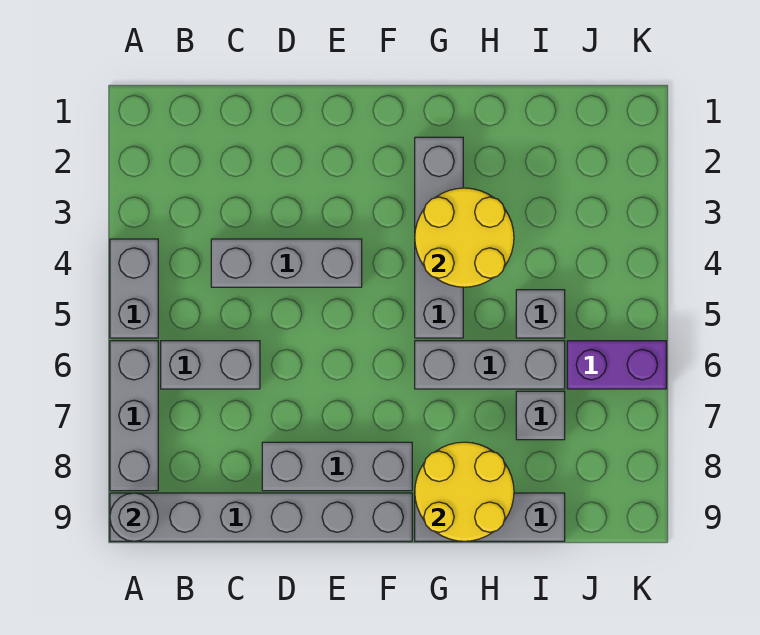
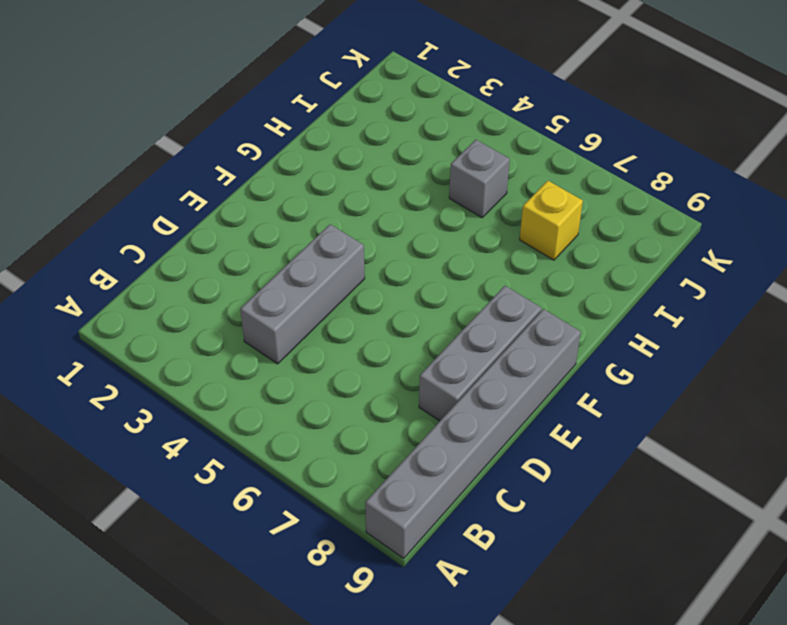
yellow 1x1 brick [520,181,583,260] -> grey 1x1 brick [516,391,565,440]
none -> grey 1x2 brick [110,239,158,338]
none -> grey 1x3 brick [110,341,158,491]
none -> grey 1x2 brick [161,341,260,389]

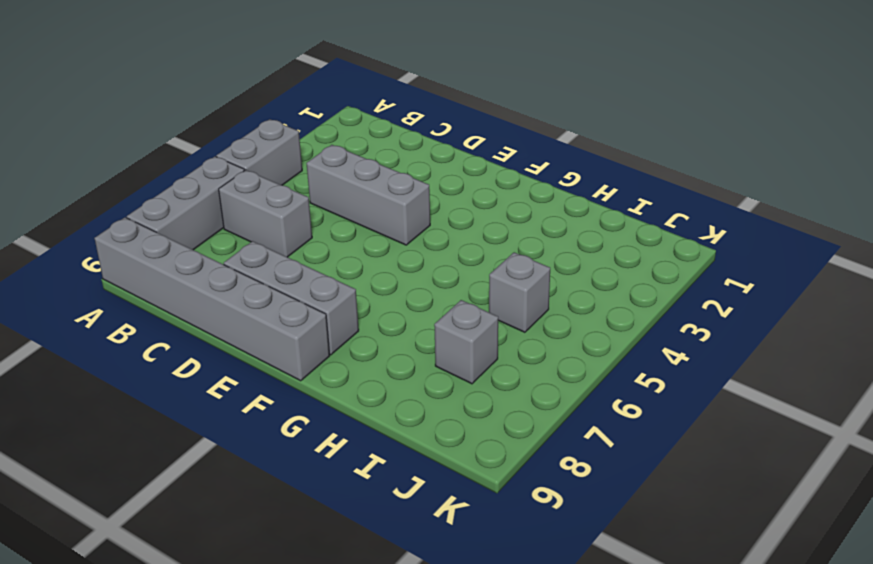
none -> grey 1x4 brick [415,137,463,338]
none -> grey 1x3 brick [415,341,565,389]
none -> grey 1x3 brick [415,493,565,541]

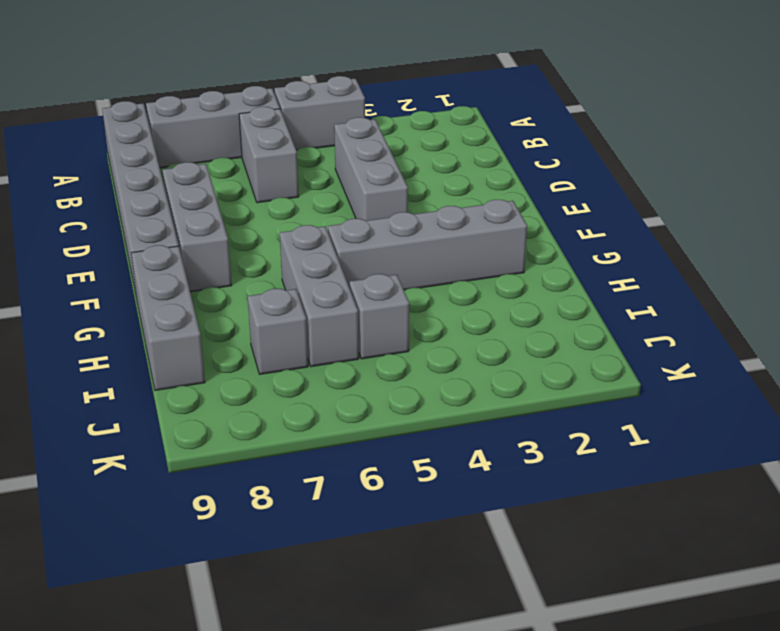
none -> purple 1x2 brick [567,341,666,389]
none -> grey 1x1 round brick [110,493,158,541]
none -> yellow 2x2 round brick [415,188,514,287]

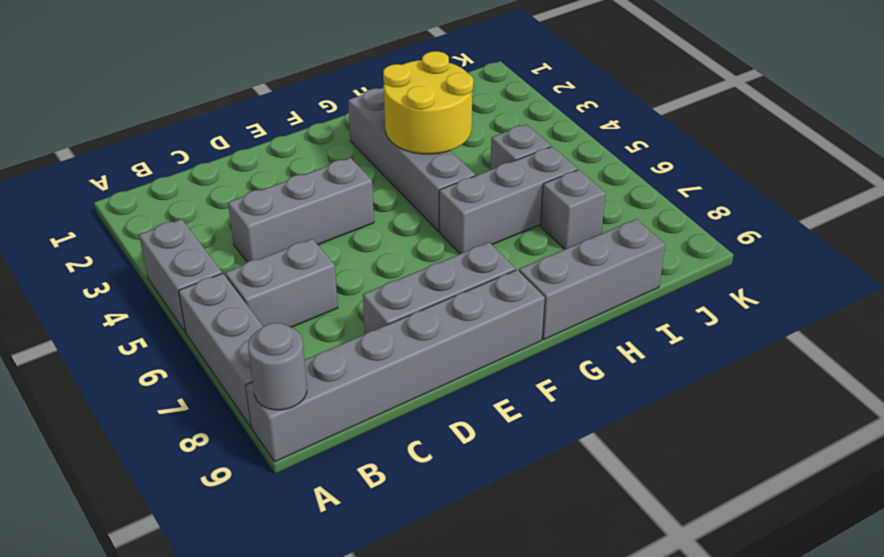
none -> purple 1x2 brick [567,341,666,389]
none -> yellow 2x2 round brick [415,442,514,541]

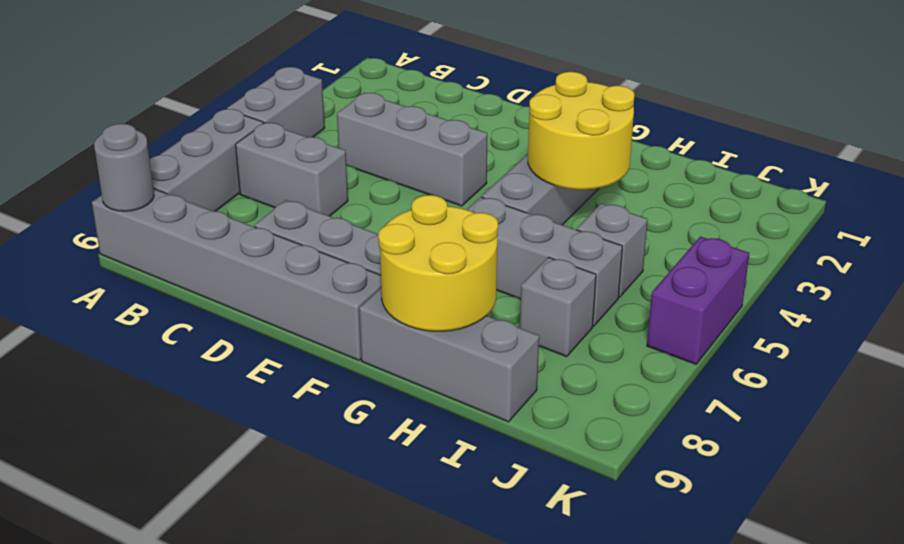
purple 1x2 brick [647,236,749,364] -> purple 1x2 brick turned to [567,341,666,389]

